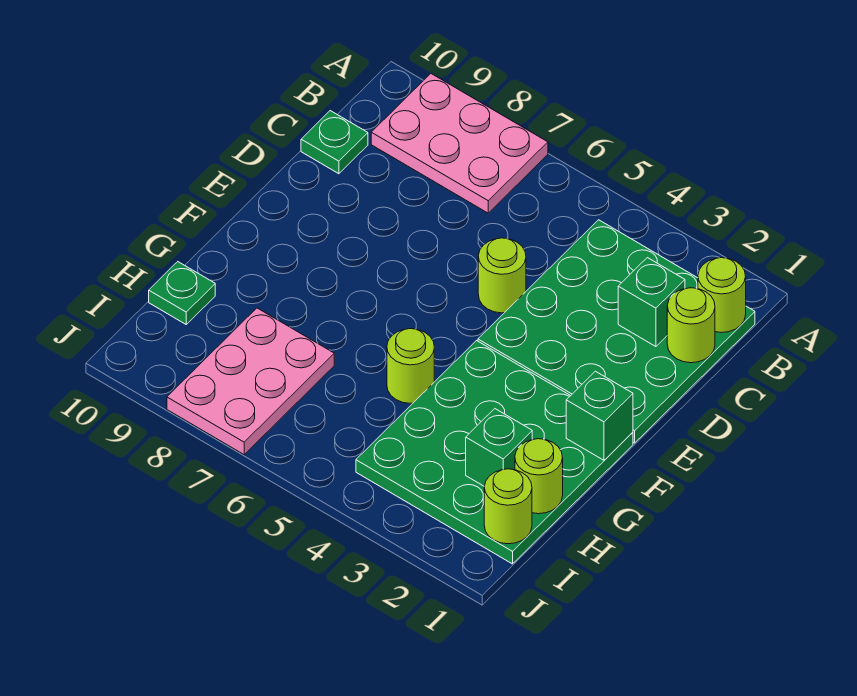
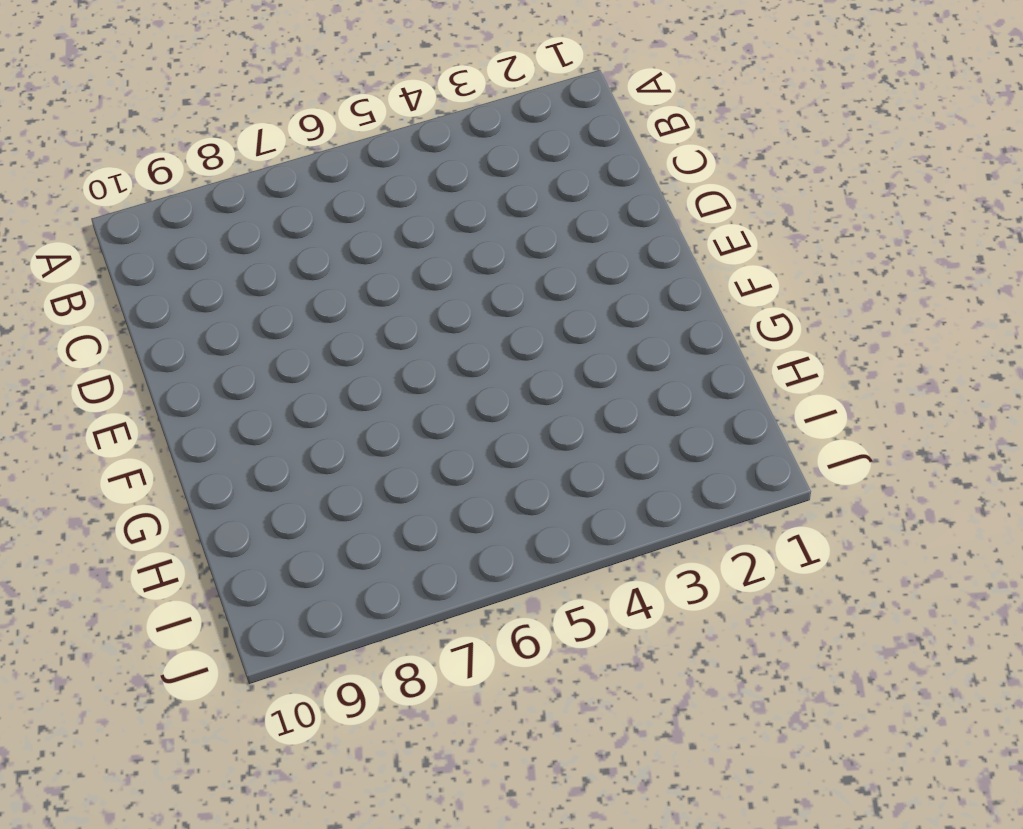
none -> pink 2x3 plate [371,74,548,213]
none -> green 4x4 plate [478,220,755,443]
none -> green 1x1 plate [301,111,368,174]

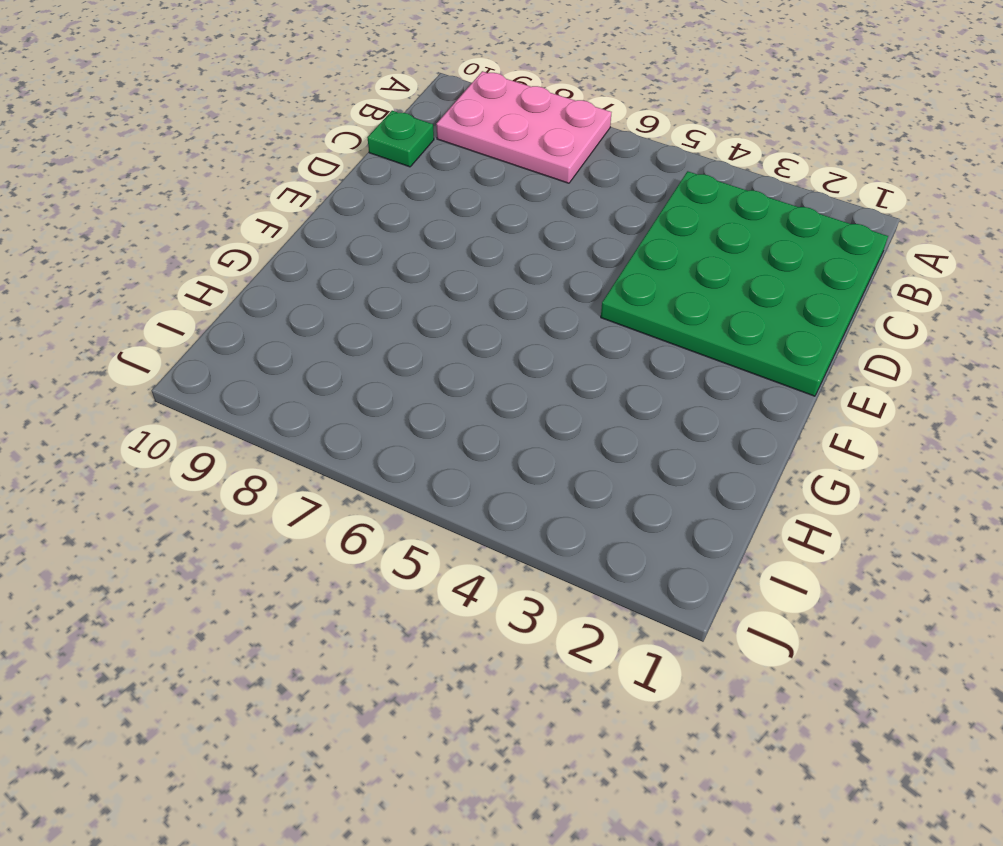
none -> lime 1x1 round brick [478,238,526,313]
none -> green 4x4 plate [356,341,633,564]
none -> lime 1x1 round brick [387,329,434,403]

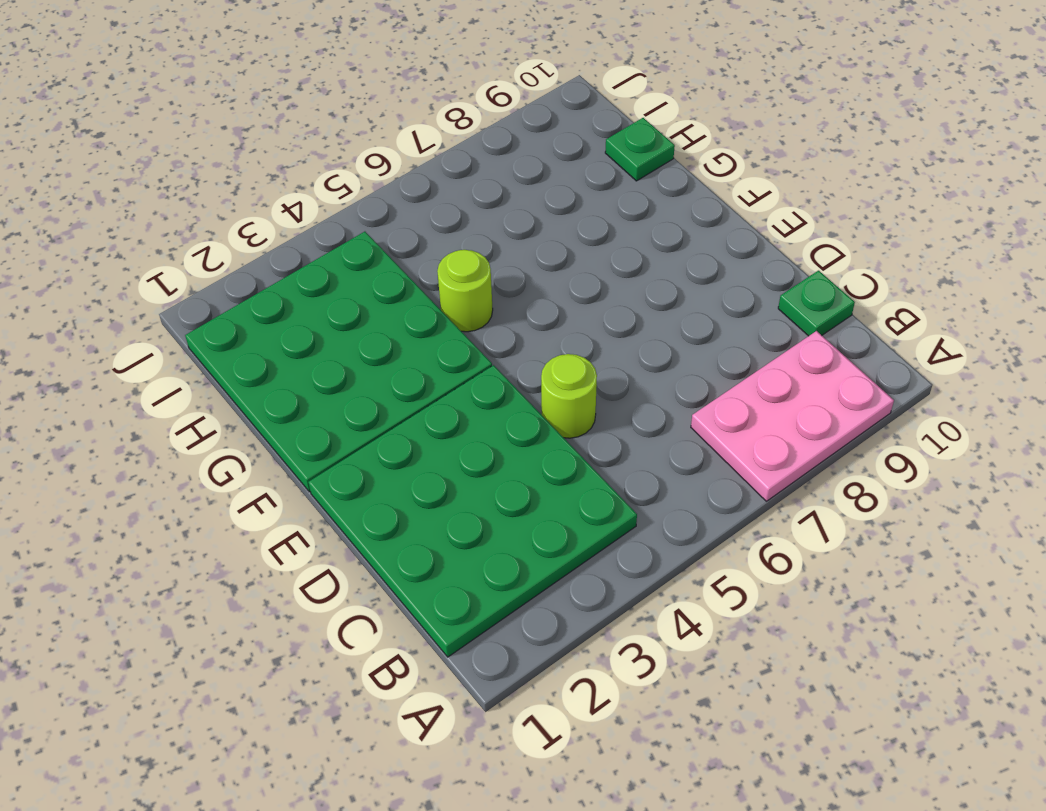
none -> pink 2x3 plate [167,308,334,455]
none -> lime 1x1 round brick [698,258,746,333]
none -> lime 1x1 round brick [667,288,715,363]

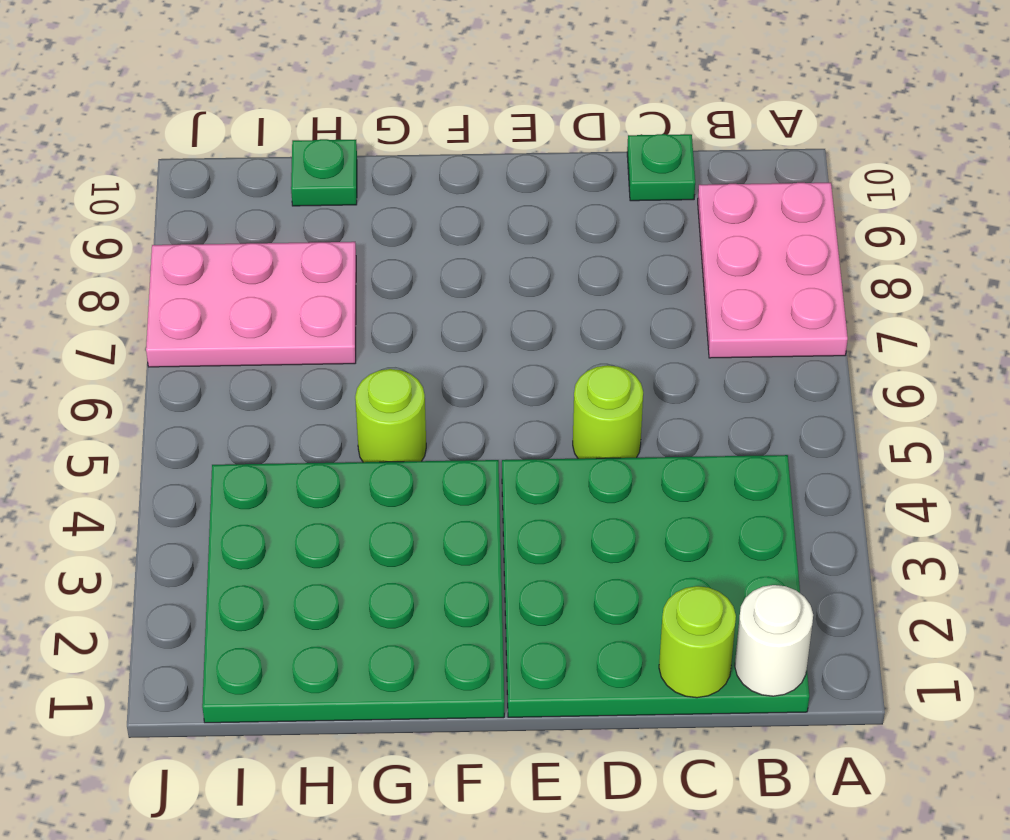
white 1x1 round brick [735,585,813,696] -> lime 1x1 round brick [698,258,746,333]
none -> green 1x1 brick [618,258,685,347]
none -> green 1x1 brick [566,371,633,460]
none -> lime 1x1 round brick [515,439,563,514]

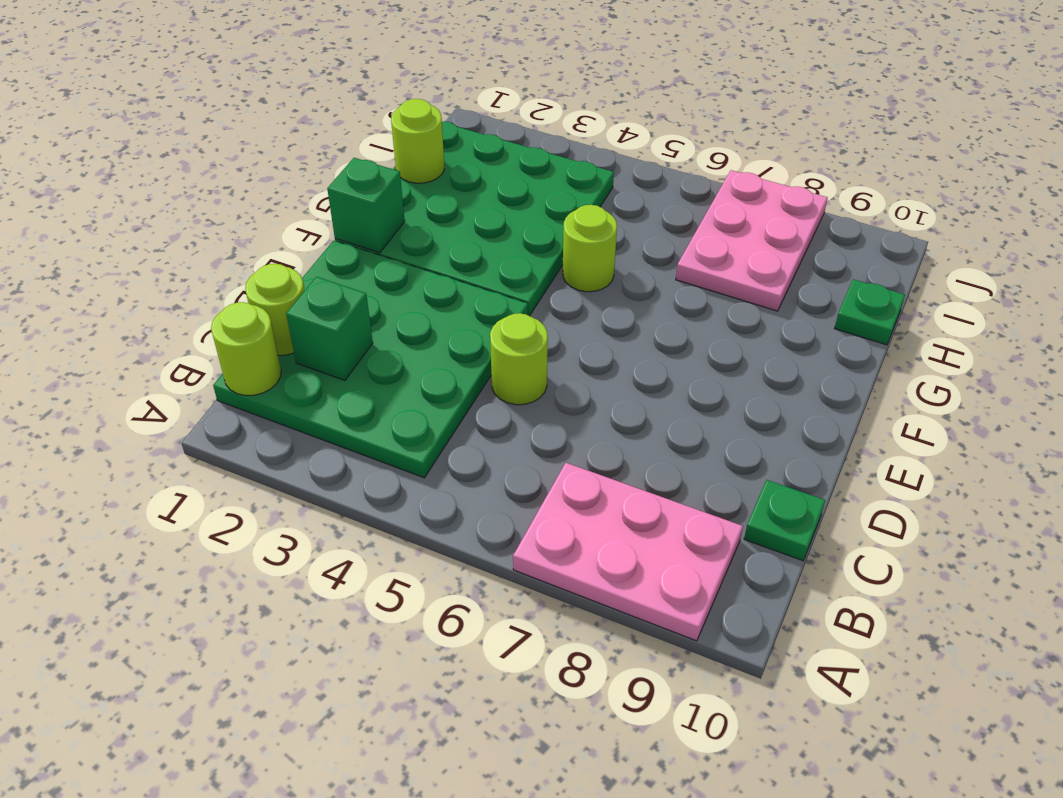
none -> green 1x1 brick [466,409,532,486]
none -> lime 1x1 round brick [484,469,532,544]

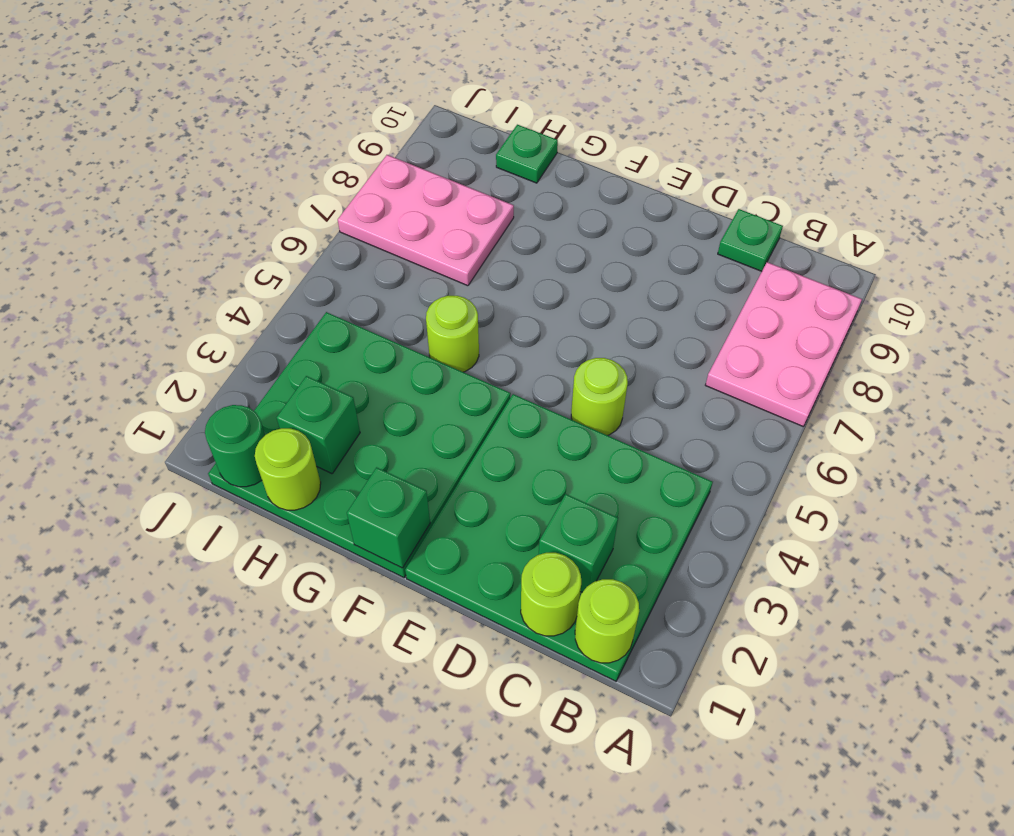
green 1x1 round brick [205,405,265,487] -> lime 1x1 round brick [484,469,532,544]

